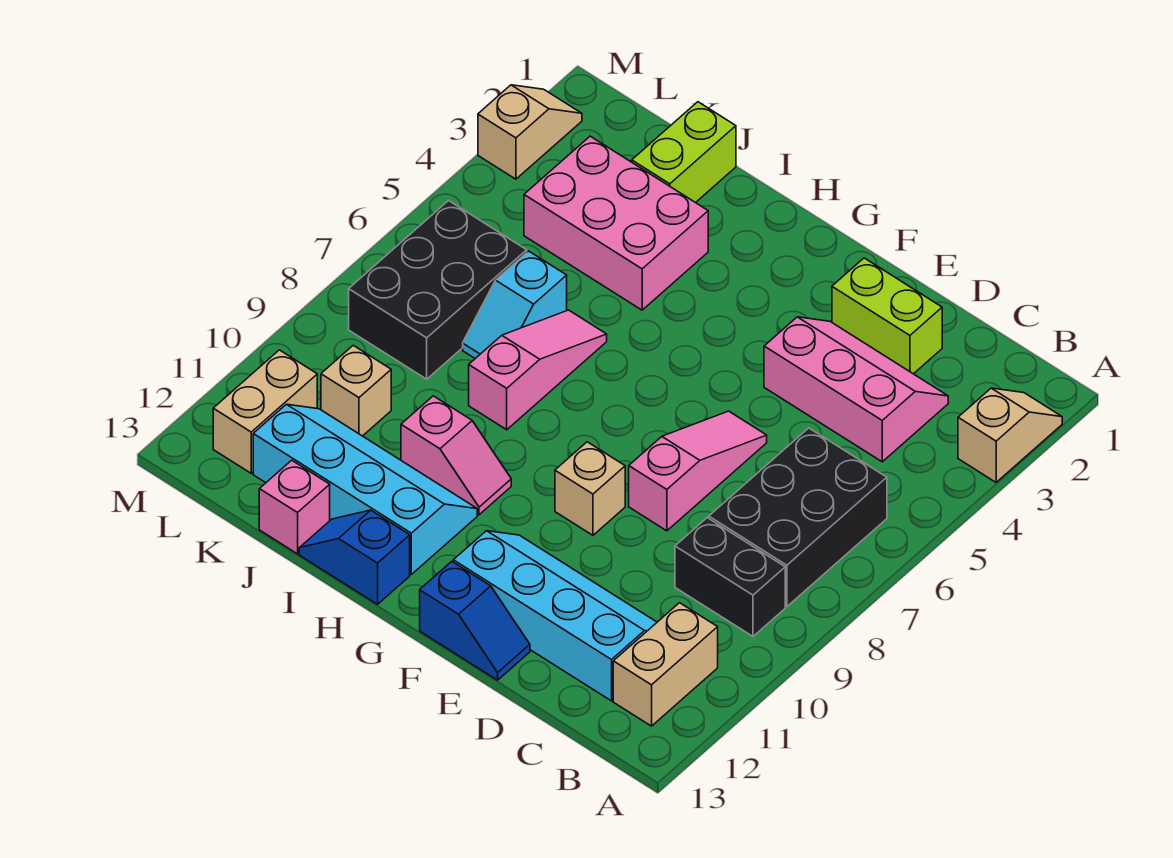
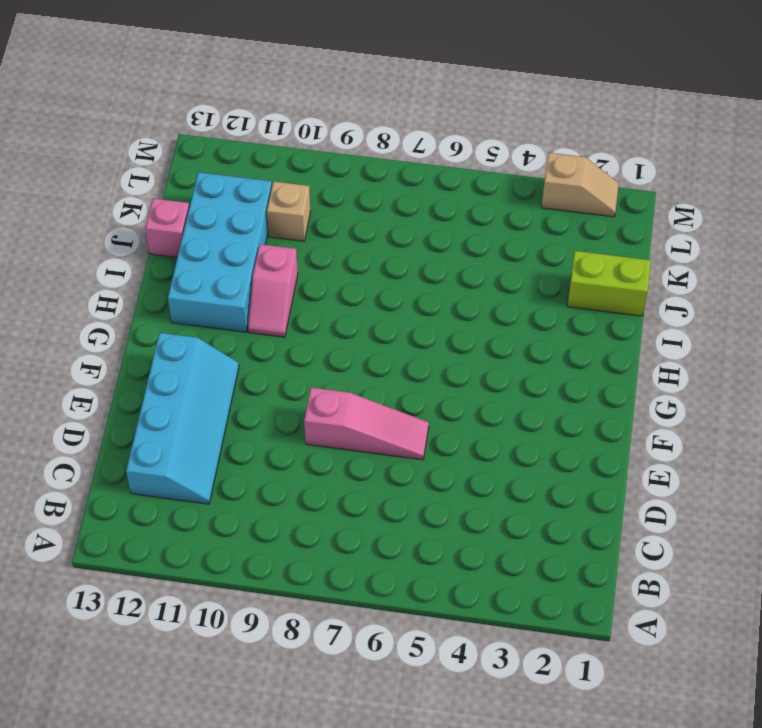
cyan 2x4 brick [168,172,272,332] -> cyan 2x4 slope [253,404,477,574]
none -> tan 1x2 slope [958,388,1062,482]
none -> black 2x3 brick [709,428,887,607]
none -> black 1x2 brick [675,518,785,636]

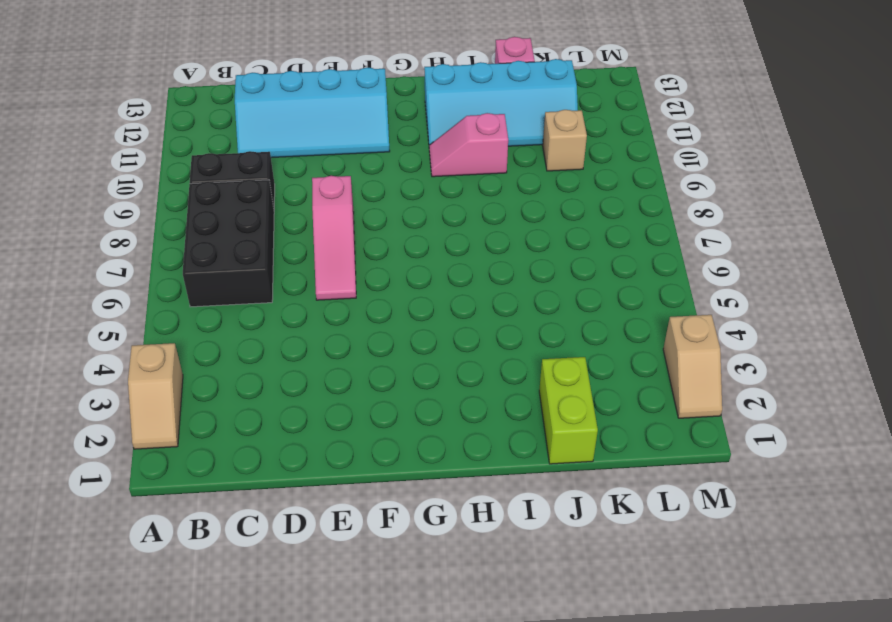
none -> tan 1x2 brick [613,603,718,726]
none -> pink 2x3 slope [764,317,948,462]
none -> lime 1x2 brick [832,258,942,374]

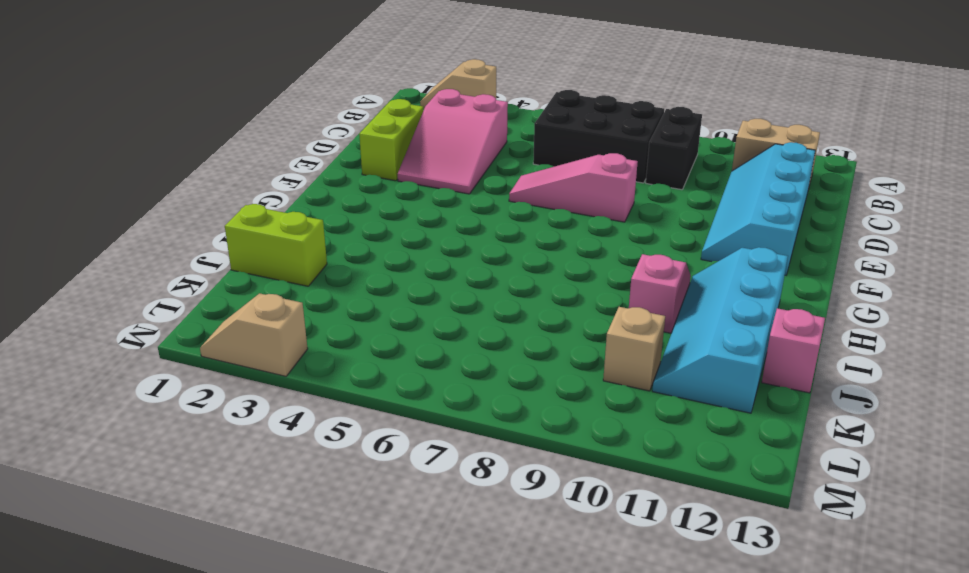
pink 2x3 slope [398,89,508,194] -> pink 2x3 slope turned to [764,317,948,462]
none -> blue 1x2 slope [420,561,530,680]
none -> tan 1x1 brick [555,442,625,535]
none -> blue 1x2 slope [299,510,410,604]

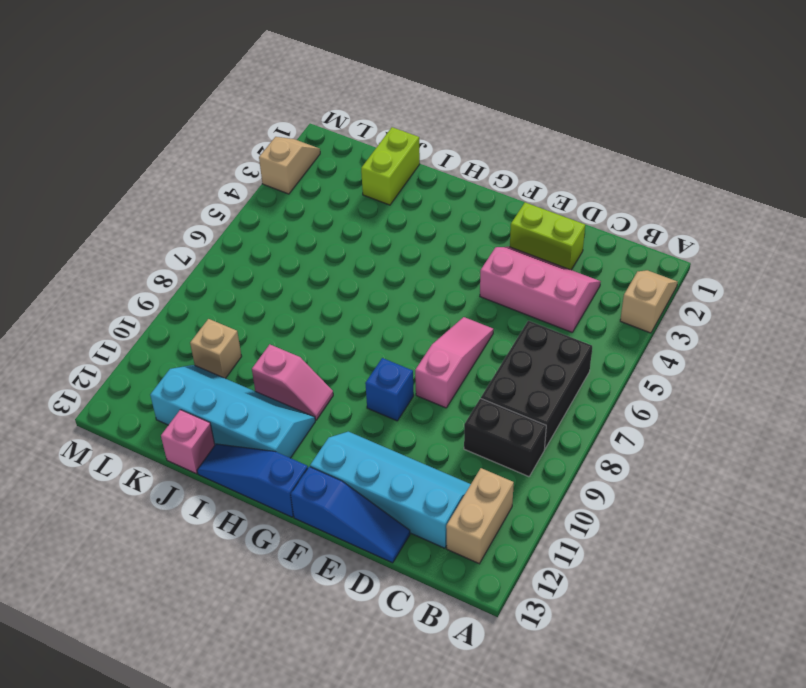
blue 1x3 slope [291,467,410,563] -> blue 1x2 slope [420,561,530,680]
blue 1x1 brick [365,358,414,421] -> tan 1x1 brick [555,442,625,535]
blue 1x3 slope [197,444,308,517] -> blue 1x2 slope [299,510,410,604]
none -> pink 2x3 brick [524,136,708,310]
none -> pink 1x3 slope [469,310,607,430]
none -> cyan 1x2 slope [463,251,567,358]

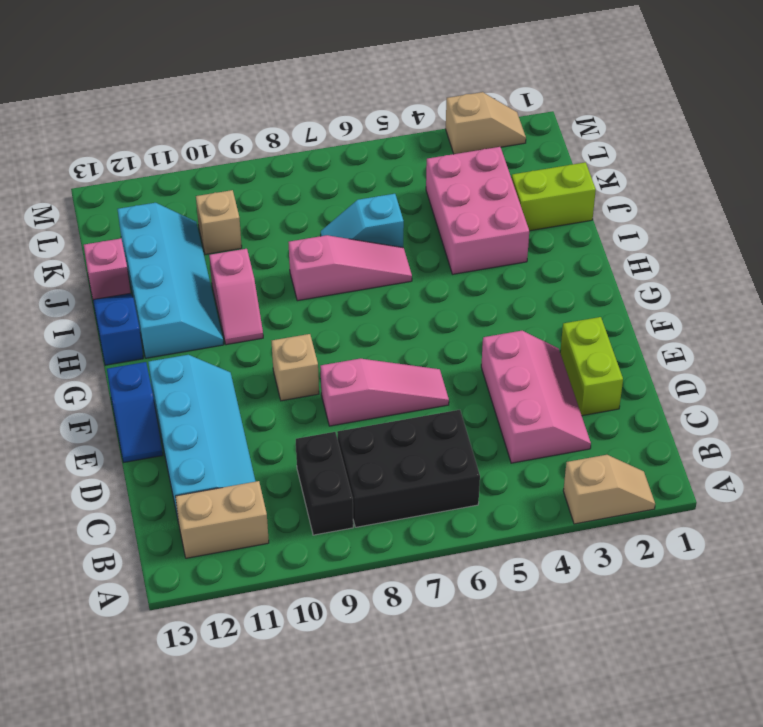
none -> black 2x3 brick [349,201,527,379]
none -> tan 1x2 brick [213,350,317,473]

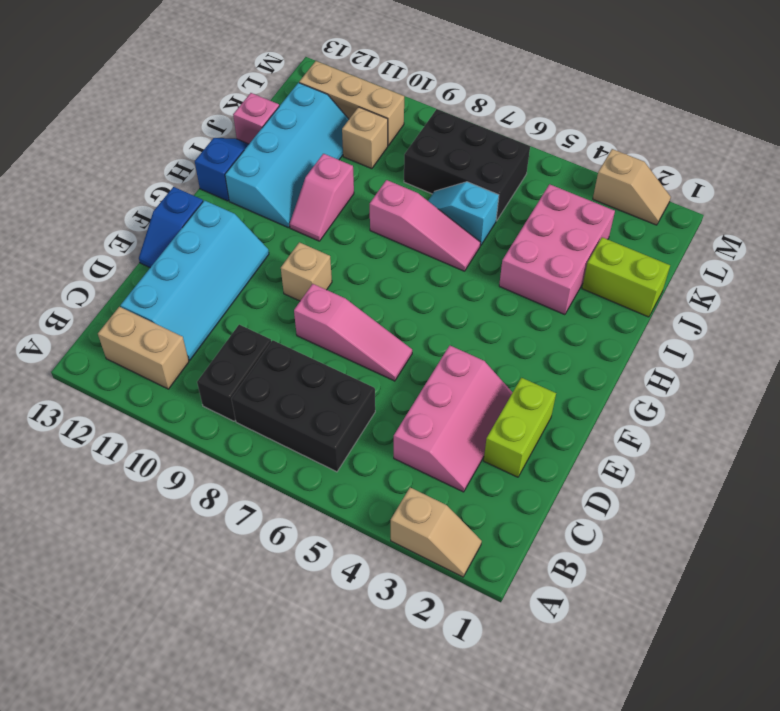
tan 1x3 brick [299,61,404,146] -> tan 1x2 brick [213,350,317,473]

